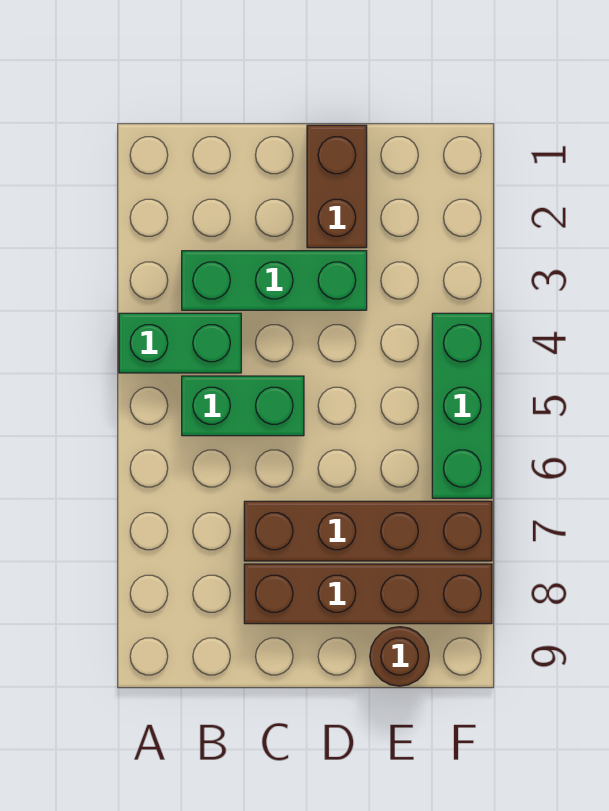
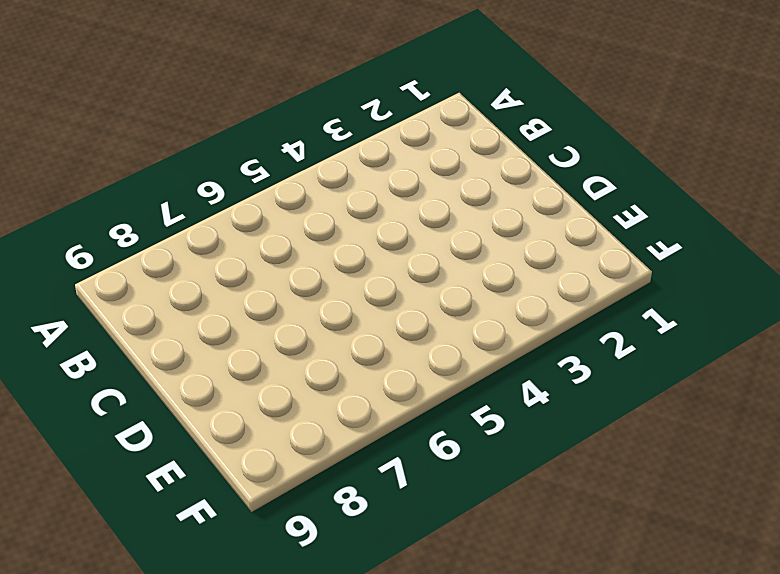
none -> green 1x2 brick [119,313,241,373]
none -> green 1x3 brick [182,251,367,310]

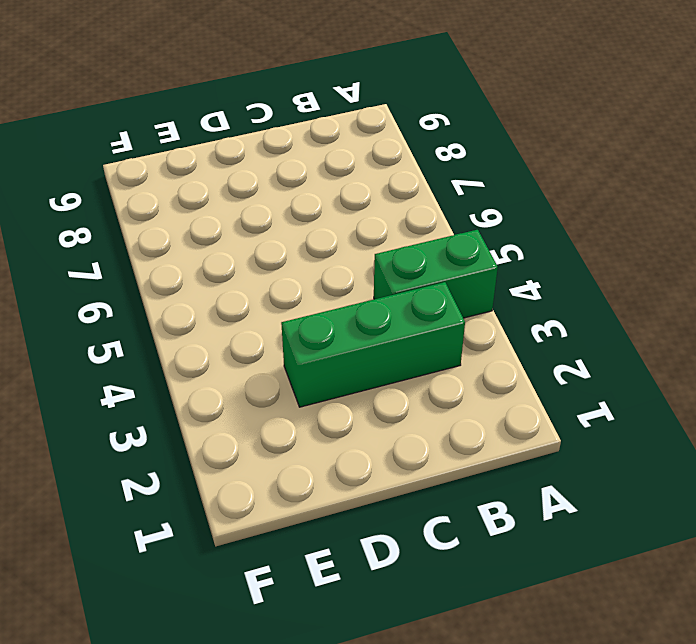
none -> green 1x2 brick [182,376,304,436]
none -> brown 1x4 brick [244,501,492,561]

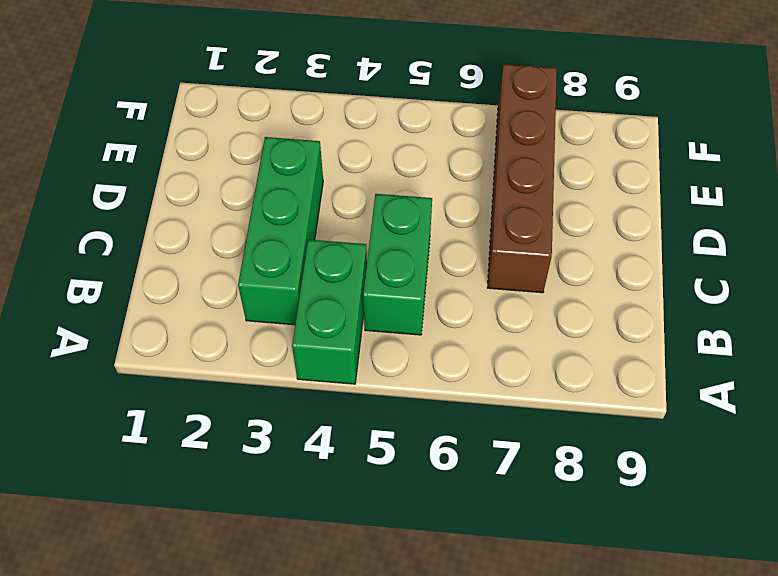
none -> brown 1x4 brick [244,564,492,624]
none -> brown 1x2 brick [307,125,367,248]

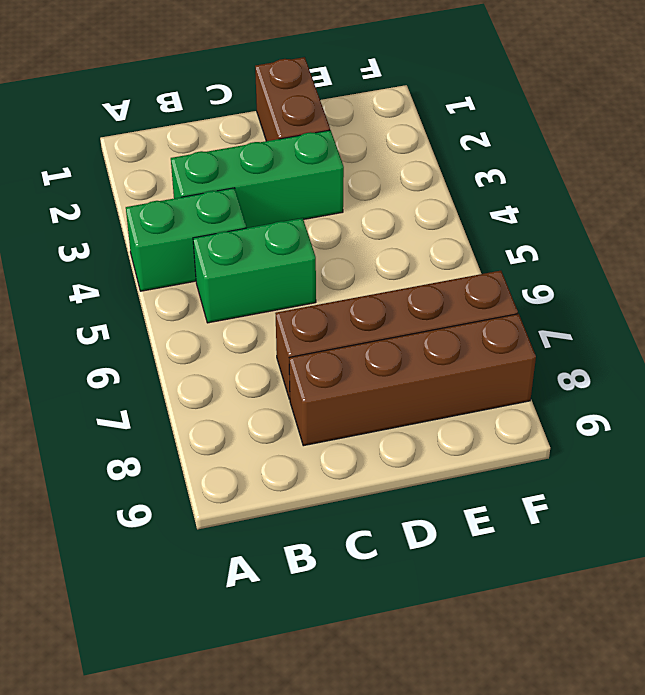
none -> brown 1x1 round brick [370,627,429,686]
none -> green 1x3 brick [432,313,492,498]

